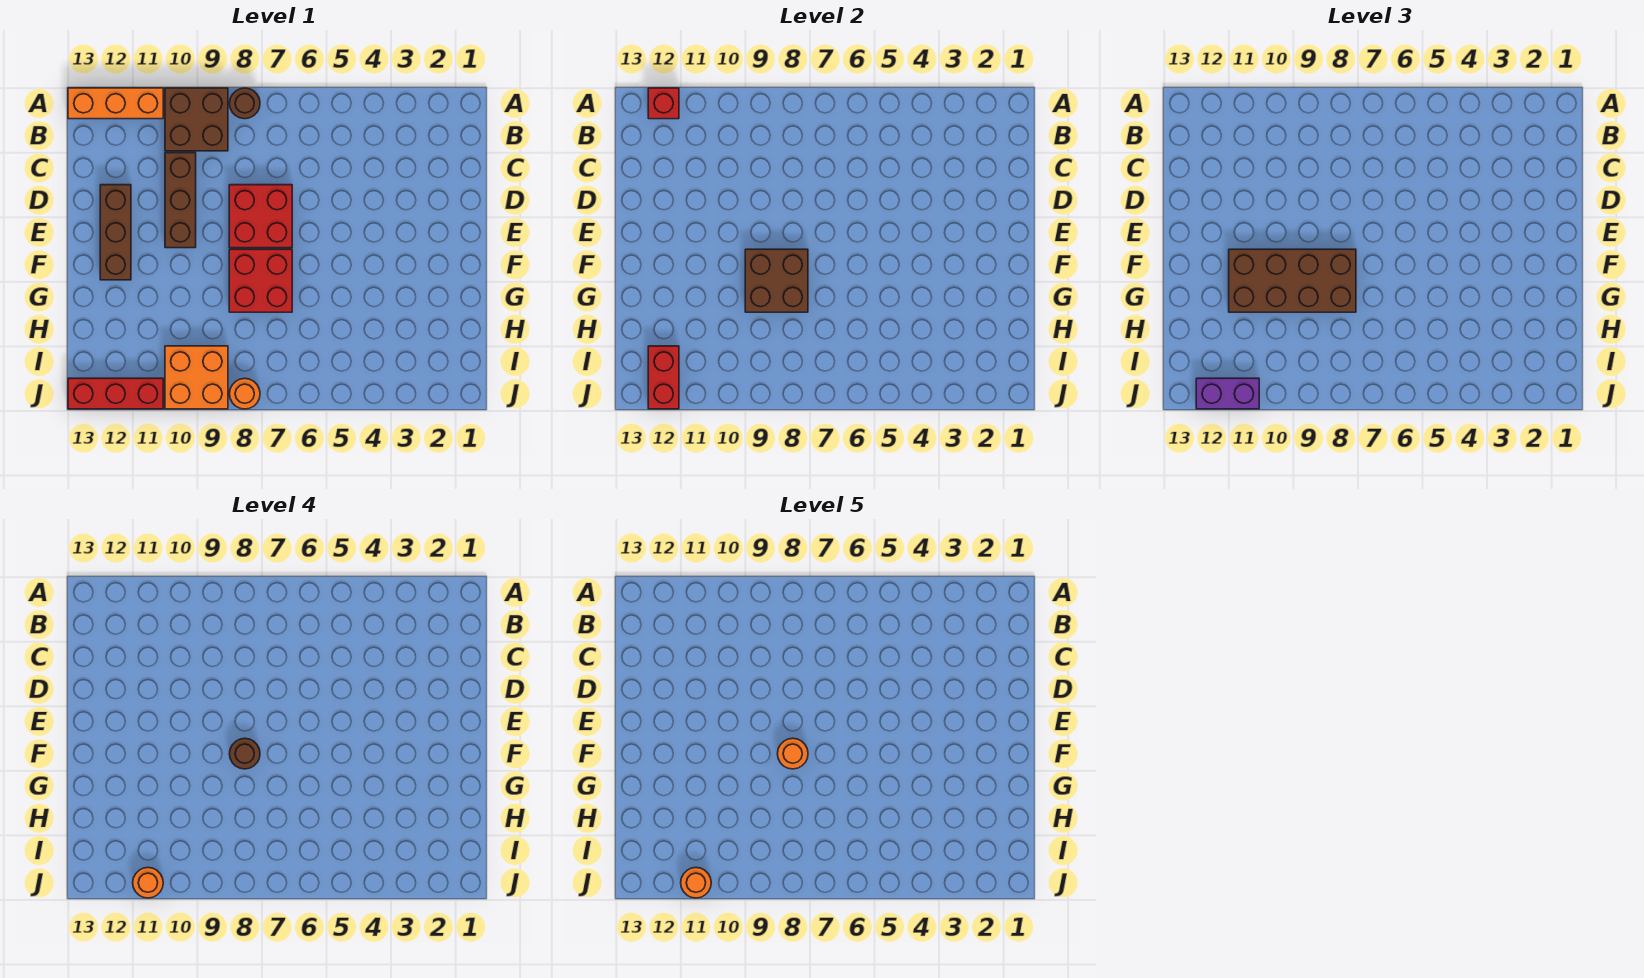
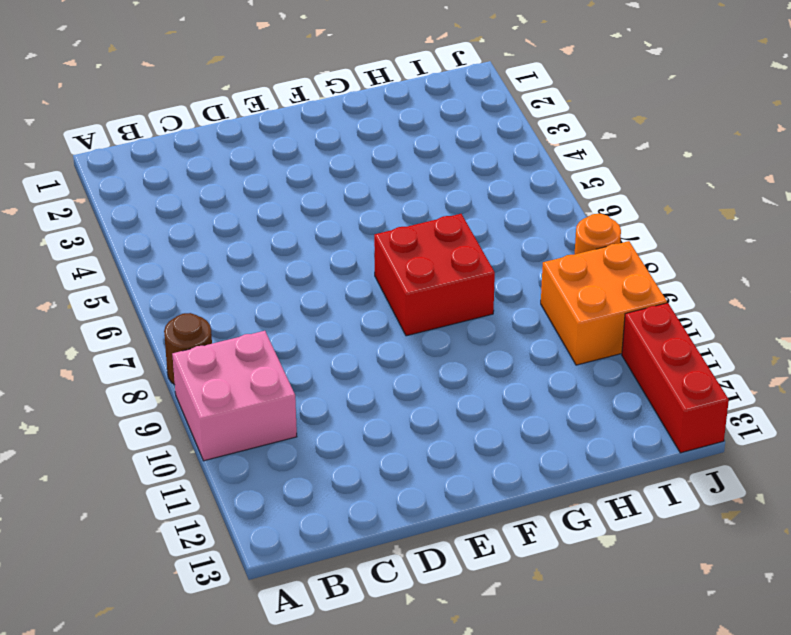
pink 2x2 brick [172,331,297,461] -> brown 2x2 brick [165,88,228,151]
none -> orange 1x3 brick [68,88,163,119]
none -> brown 1x3 brick [165,153,196,248]
none -> red 2x2 brick [229,185,292,248]

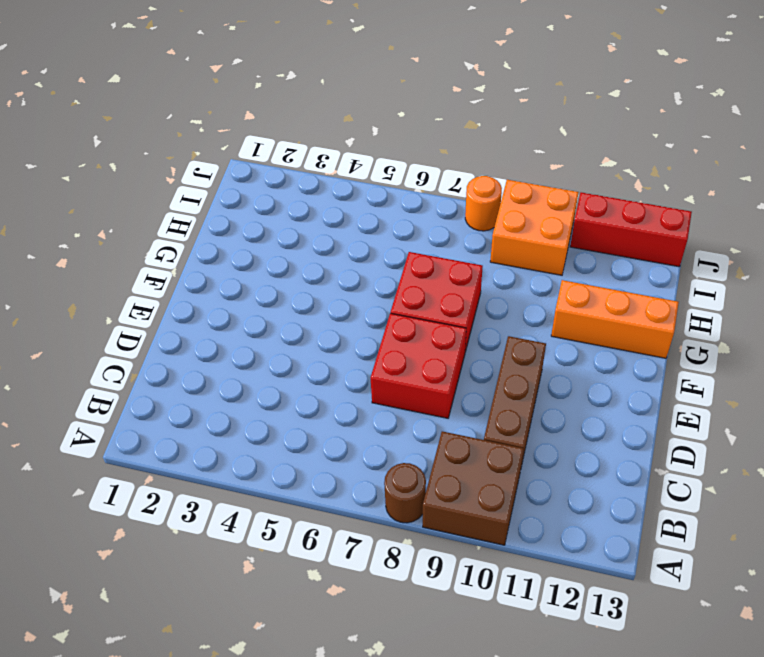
orange 1x3 brick [551,280,679,358] -> orange 1x3 brick moved to [68,88,163,119]
none -> brown 1x3 brick [100,185,131,280]
none -> red 1x1 brick [648,88,679,119]
none -> brown 2x2 brick [745,249,808,312]

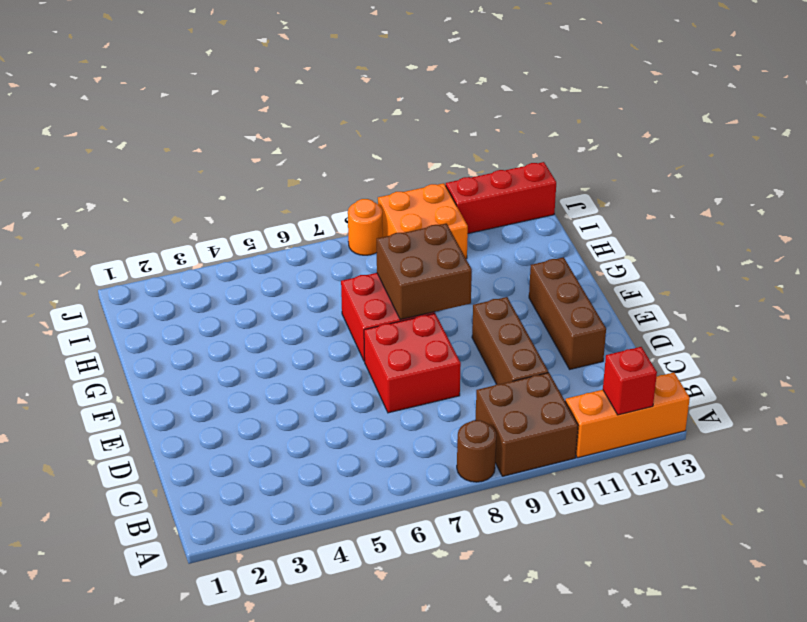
none -> red 1x2 brick [648,346,679,409]
none -> brown 2x4 brick [1229,249,1356,312]
none -> purple 1x2 brick [1196,378,1259,409]

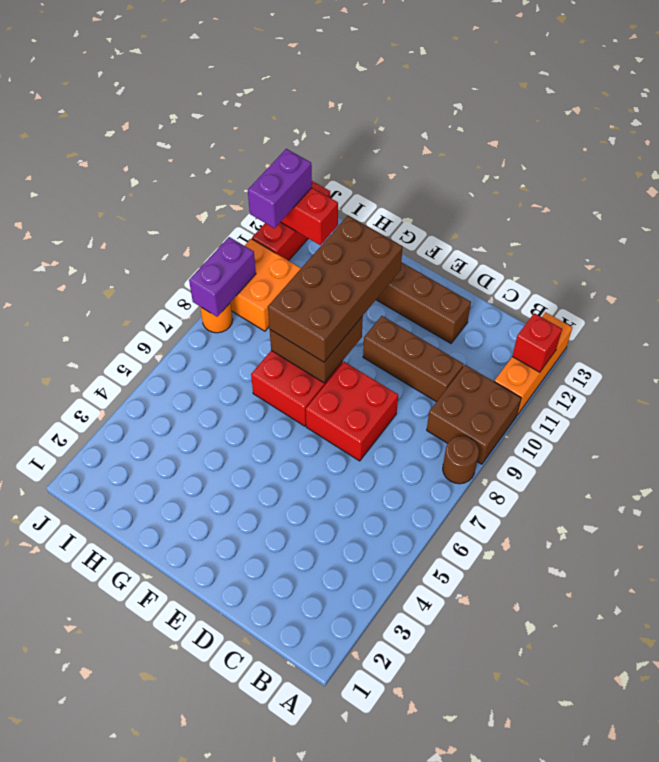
purple 1x2 brick [189,237,256,317] -> none
none -> brown 1x1 round brick [229,738,260,769]
none -> orange 1x1 round brick [133,868,163,898]
none -> orange 1x1 round brick [777,738,808,769]

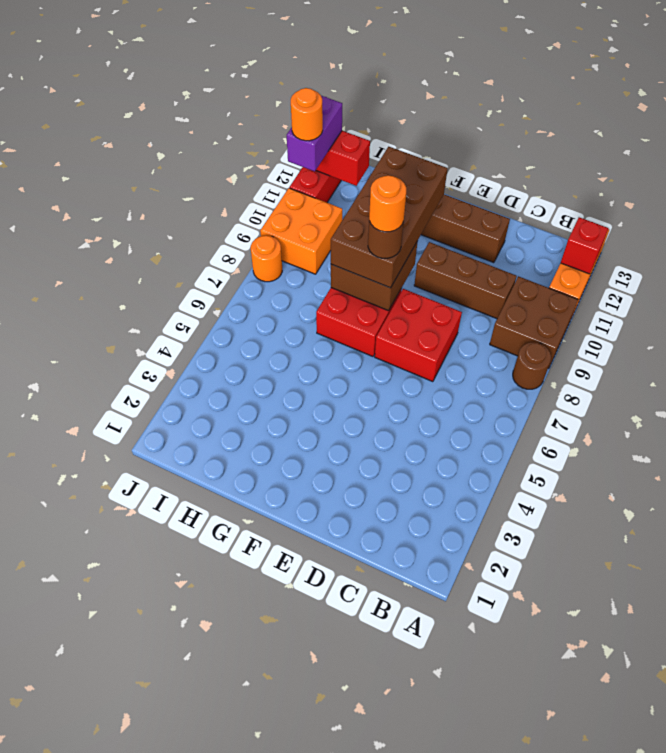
none -> orange 1x1 round brick [681,868,711,898]

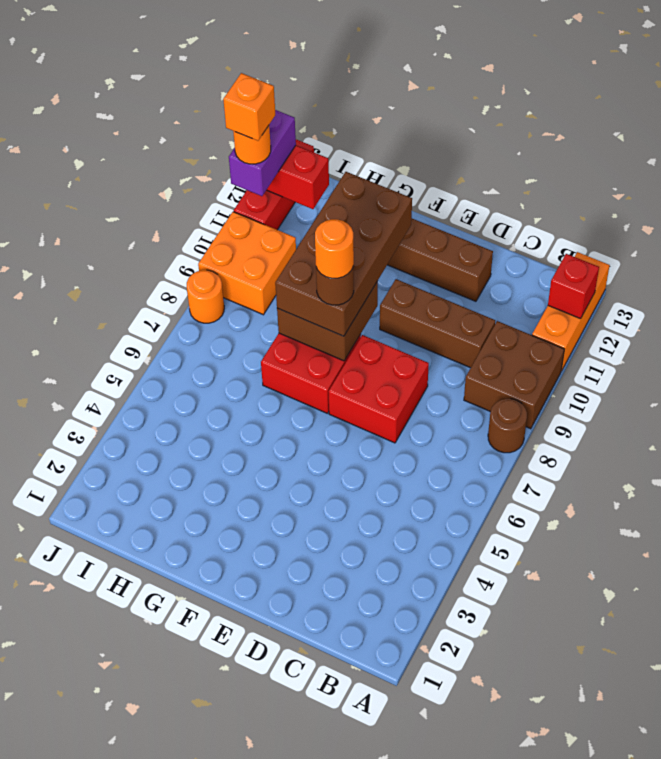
orange 1x1 brick [223,73,275,141] -> orange 1x1 round brick [681,868,711,898]

